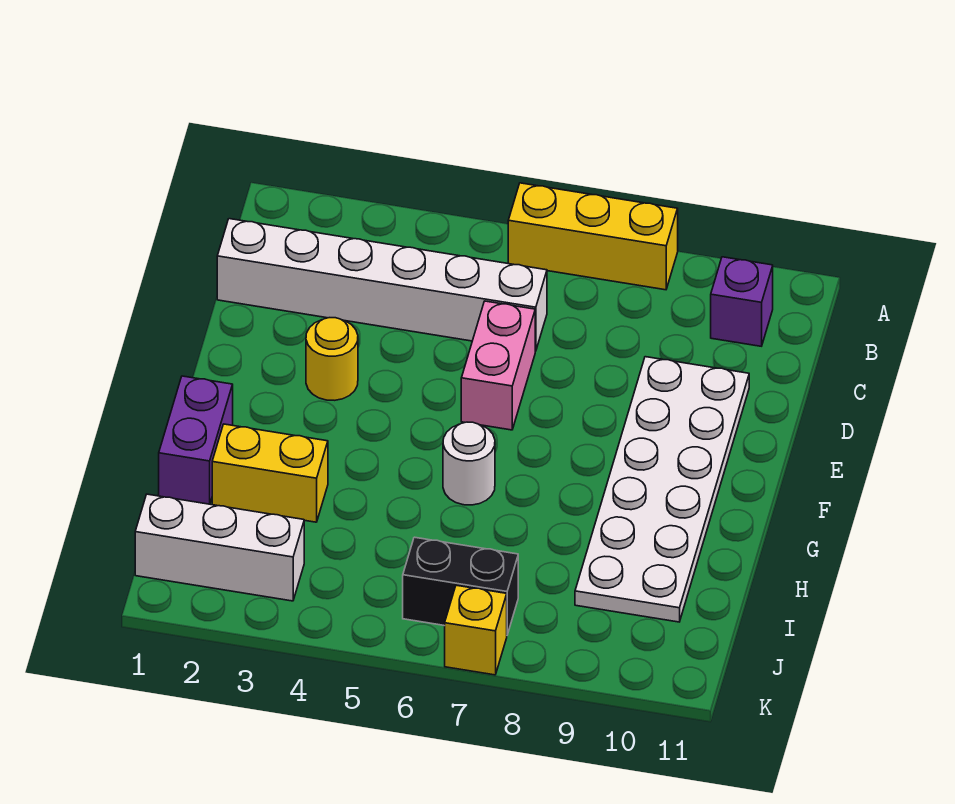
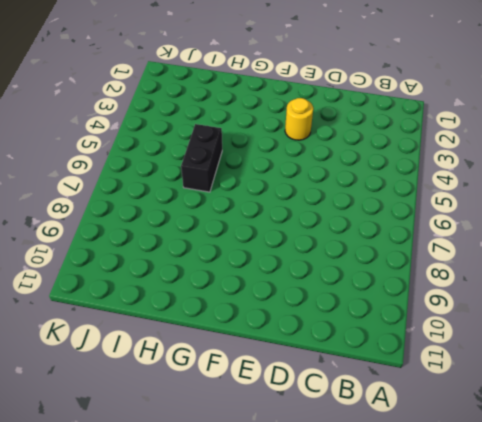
black 1x2 brick [181,124,222,192] -> black 1x2 brick moved to [403,537,518,635]
none -> yellow 1x3 brick [508,183,678,290]
none -> purple 1x1 brick [711,257,773,346]
none -> white 1x6 brick [217,219,547,351]

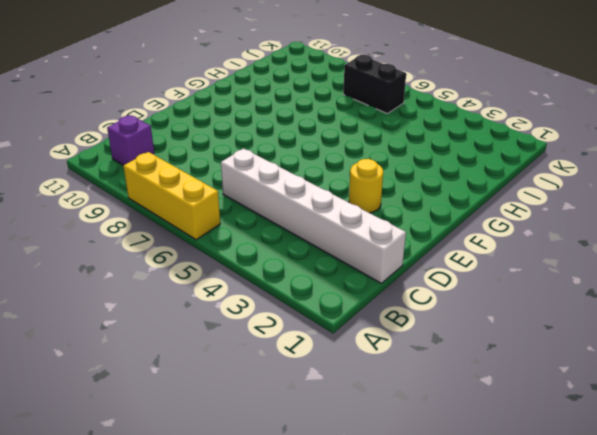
none -> pink 1x2 brick [461,301,535,430]
none -> white 2x6 plate [575,357,749,622]
none -> purple 1x2 brick [159,376,233,504]

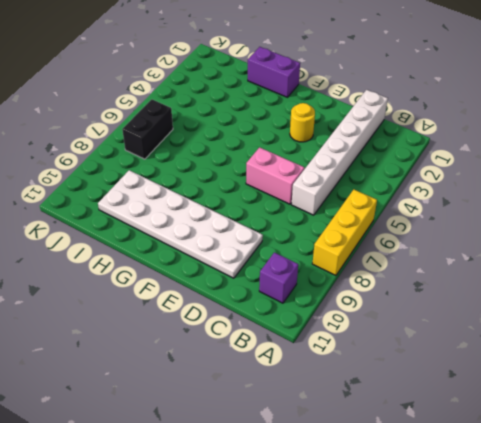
none -> white 1x1 round brick [443,422,495,505]
none -> yellow 1x2 brick [212,424,328,522]
none -> white 1x3 brick [135,494,304,601]

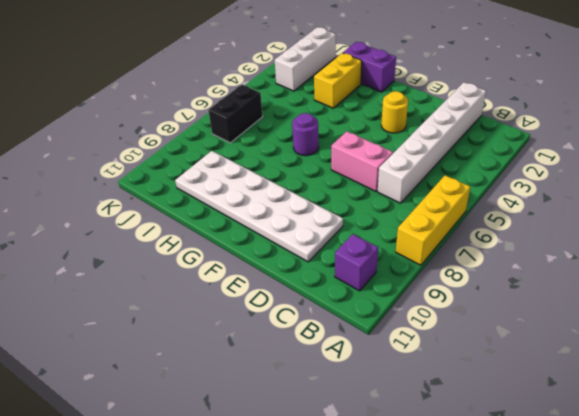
purple 1x1 round brick [292,113,319,156] -> white 1x1 round brick [443,422,495,505]
none -> yellow 1x1 brick [445,585,507,675]

